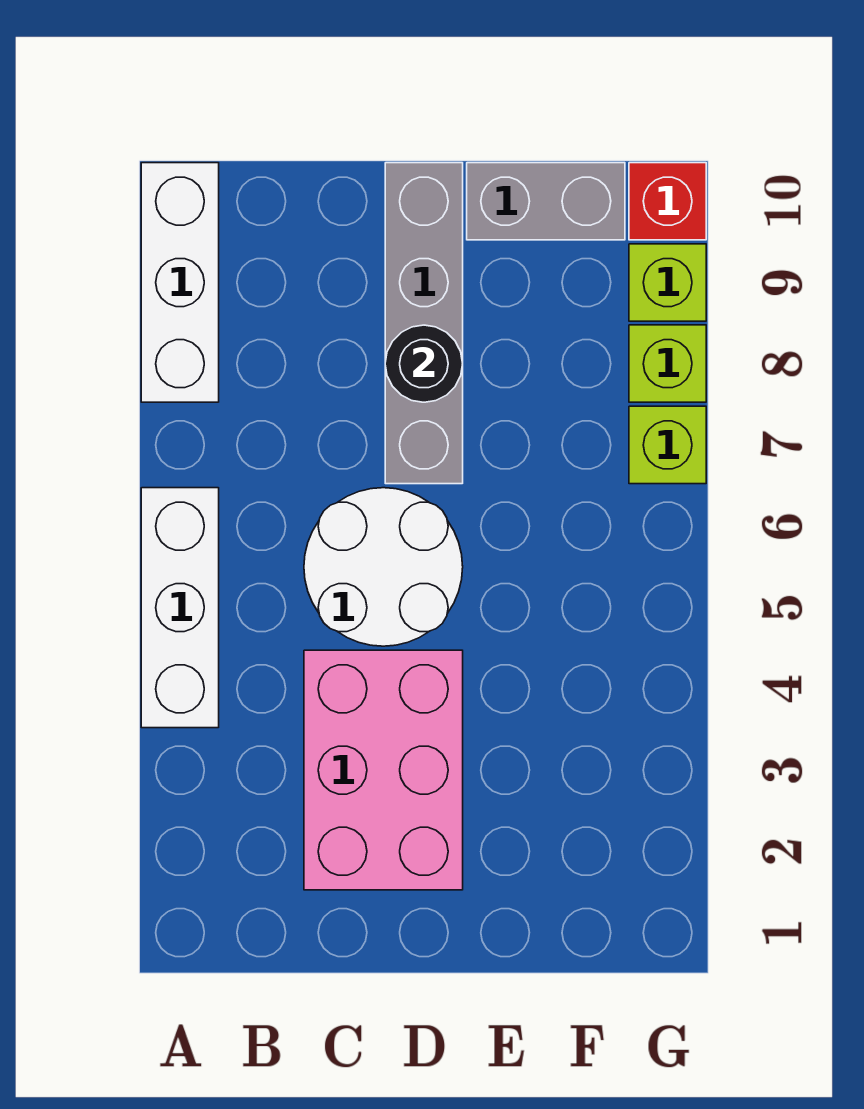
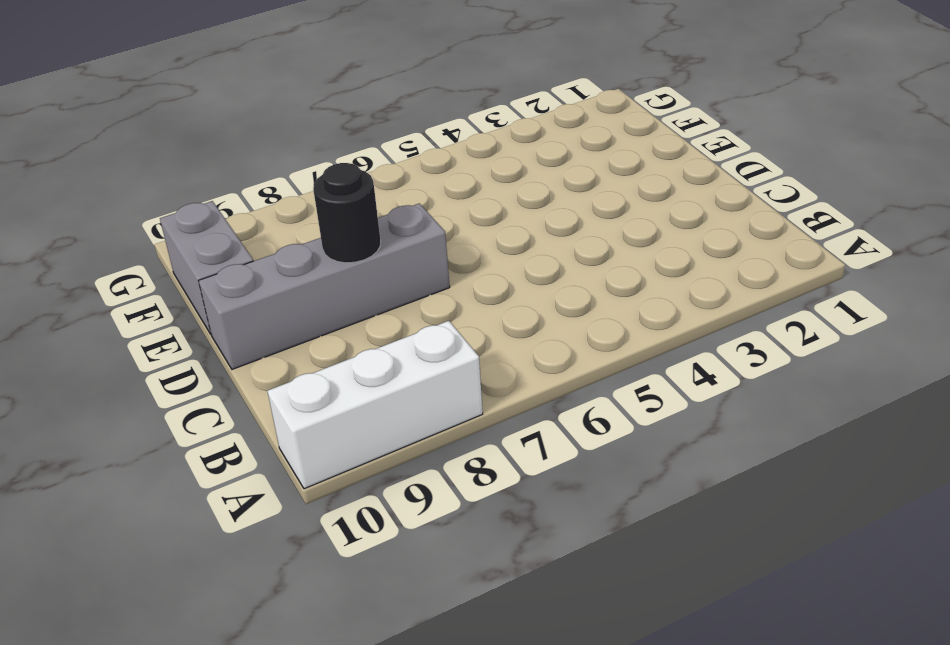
none -> white 1x3 brick [141,488,219,728]
none -> pink 2x3 brick [304,650,463,890]

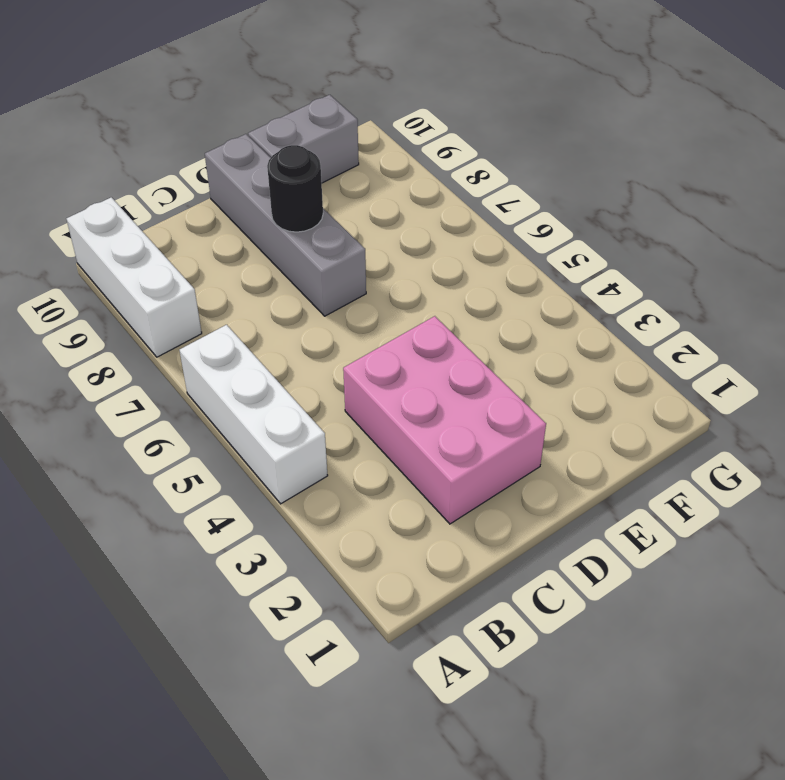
none -> white 2x2 round brick [304,488,463,646]
none -> lime 1x1 brick [629,406,706,484]

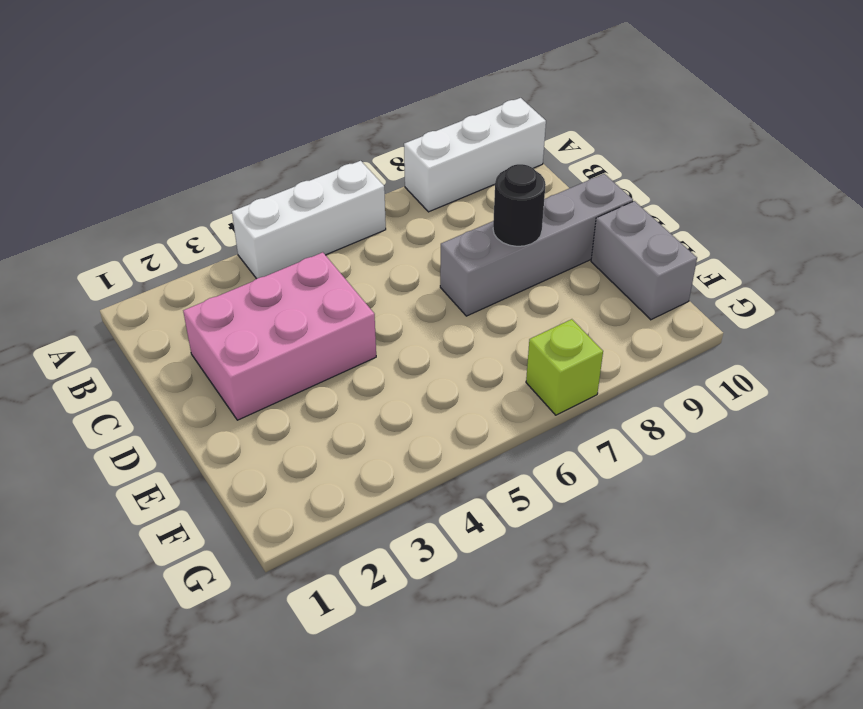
none -> white 2x2 round brick [304,488,463,646]
none -> lime 1x1 brick [629,325,706,402]

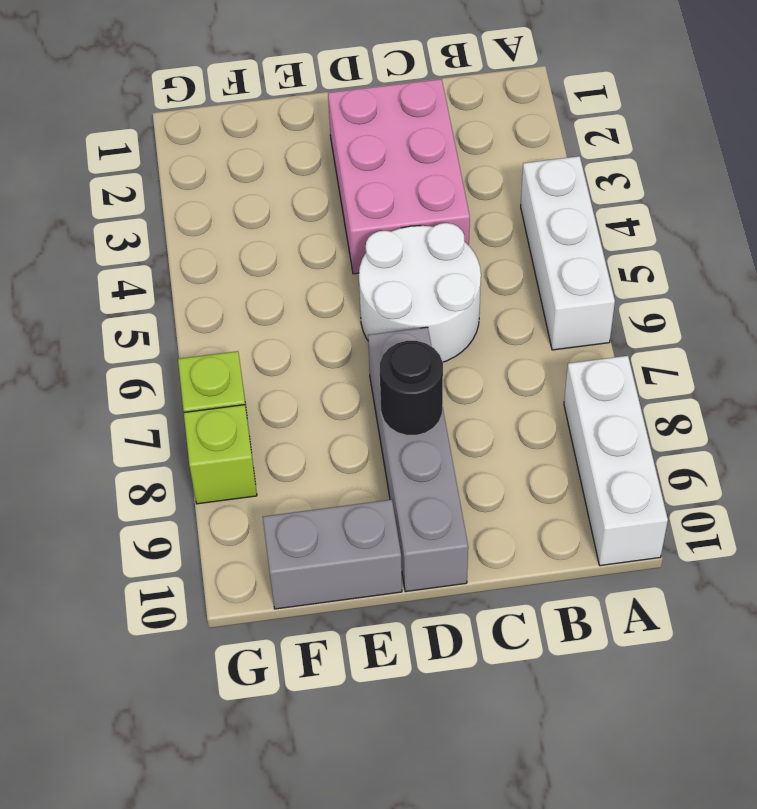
none -> lime 1x1 brick [629,244,706,321]
none -> red 1x1 brick [629,163,706,240]

